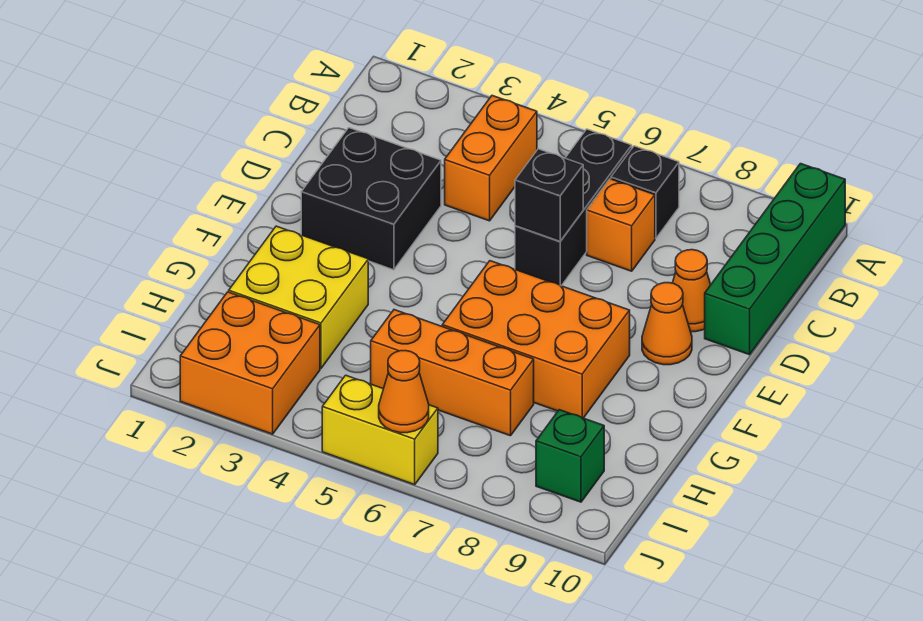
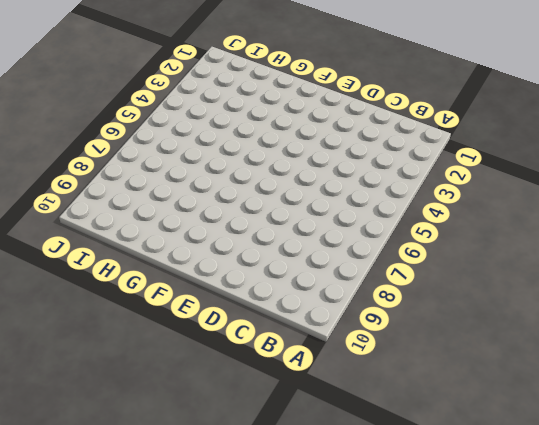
none -> green 1x4 brick [705,164,845,355]
none -> orange 1x2 brick [445,96,537,221]
none -> black 1x3 brick [515,129,632,286]

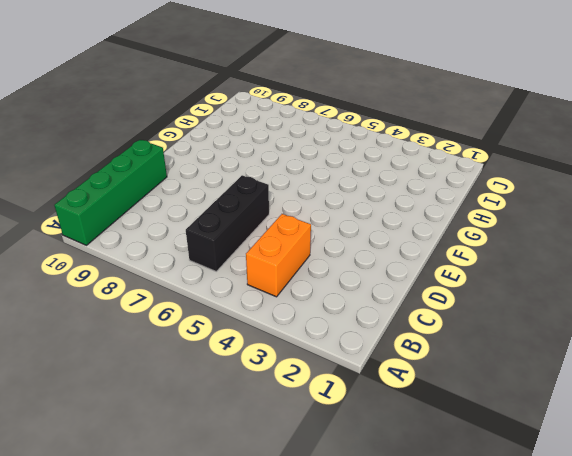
none -> black 1x1 brick [611,146,679,238]
none -> orange 1x1 brick [587,179,655,271]
none -> black 2x2 brick [301,128,441,270]

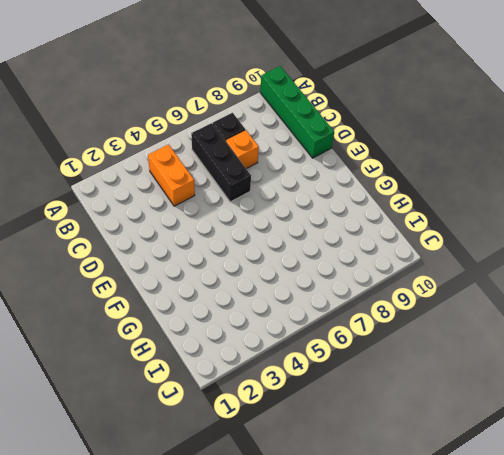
none -> black 2x2 brick [301,128,441,270]
none -> orange 1x1 cone [673,250,711,332]
none -> orange 1x1 cone [642,283,692,365]

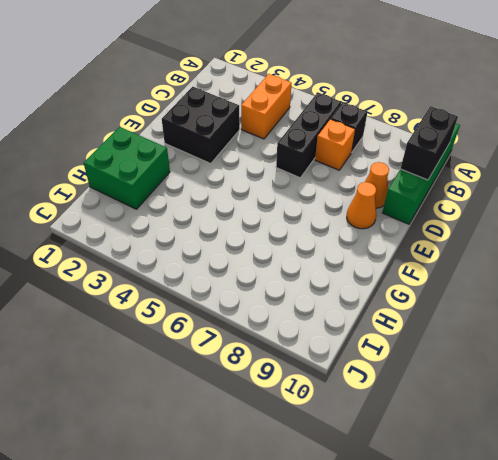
black 1x2 brick [401,106,458,180] -> none
green 2x2 brick [84,127,170,209] -> yellow 2x2 brick [229,226,368,368]
none -> orange 2x3 brick [442,261,630,418]
none -> orange 1x3 brick [371,310,534,436]
none -> orange 2x2 brick [180,292,320,434]

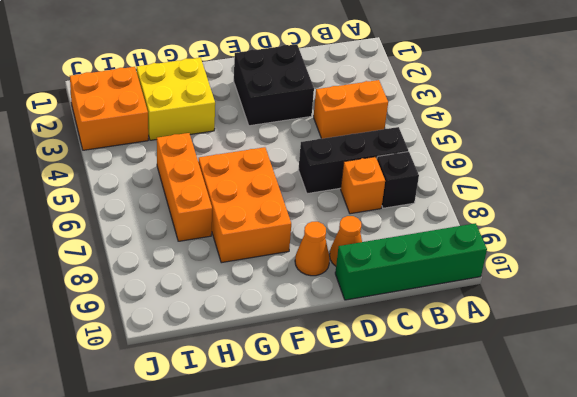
none -> green 1x1 brick [536,410,604,502]
none -> yellow 1x2 brick [322,375,438,485]
none -> black 1x1 brick [515,149,583,241]

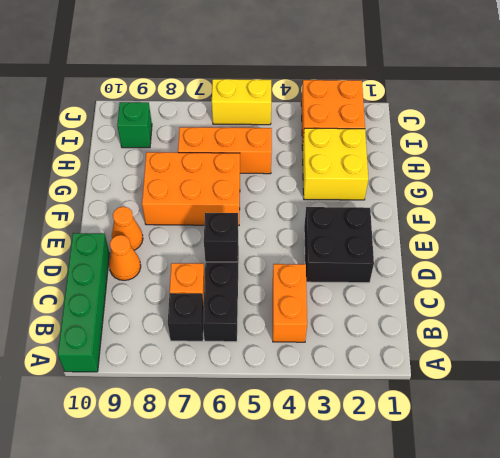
none -> orange 1x1 cone [379,351,429,433]

